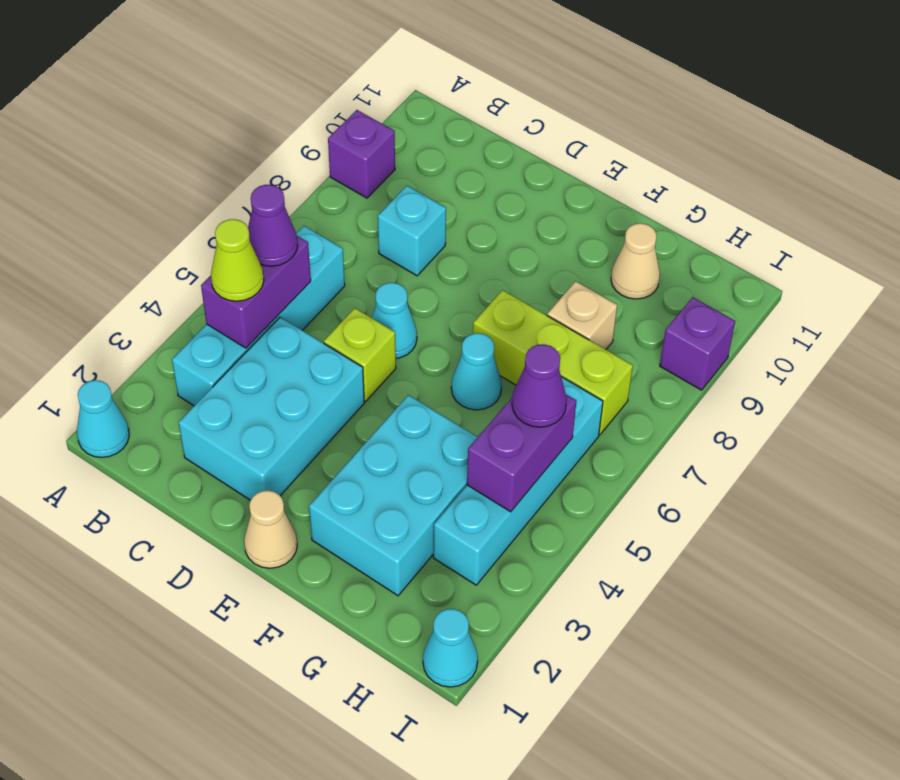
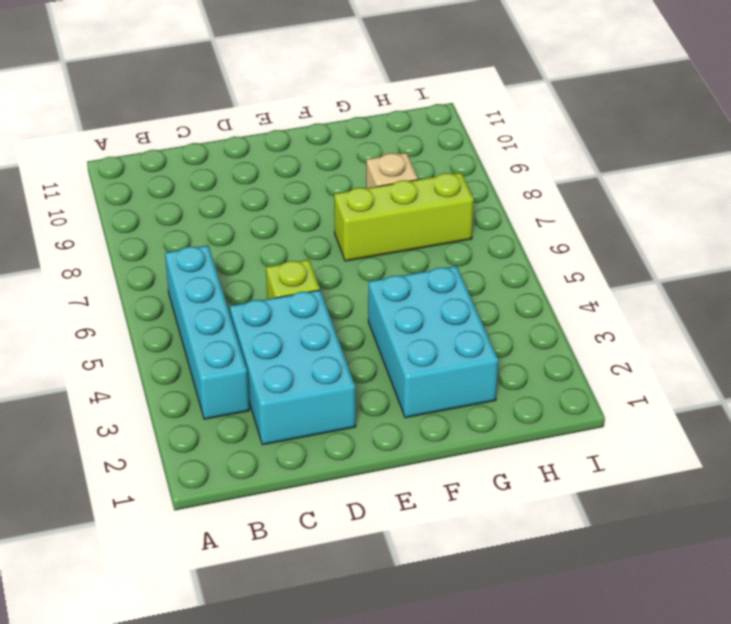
none -> cyan 1x1 cone [77,380,129,457]
none -> purple 1x1 brick [328,110,395,198]
none -> cyan 1x1 brick [378,186,446,276]

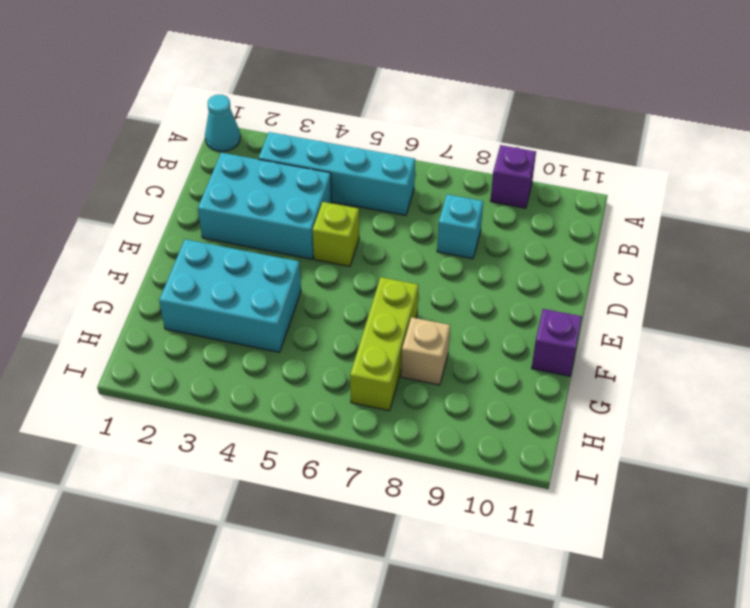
purple 1x1 brick [532,309,582,376] -> purple 1x1 brick moved to [660,297,735,390]
none -> cyan 1x1 cone [372,283,417,358]
none -> tan 1x1 cone [244,491,297,568]
none -> cyan 1x1 cone [451,333,502,410]

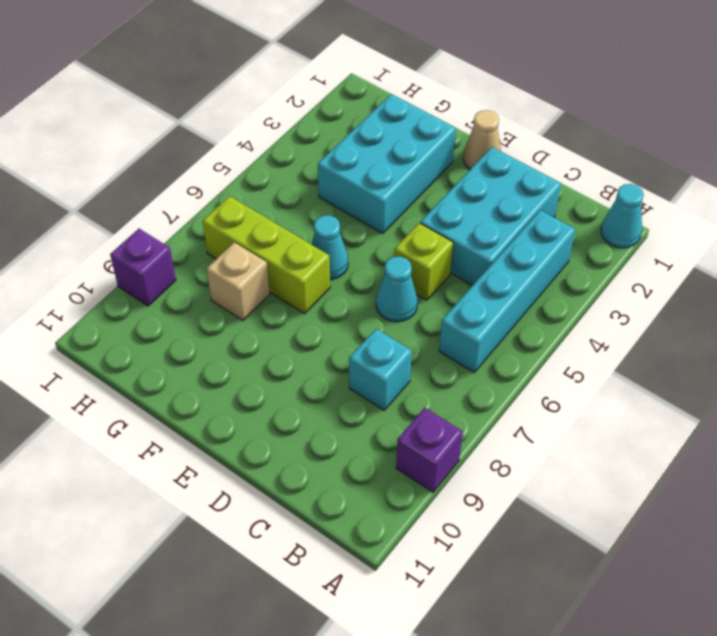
none -> tan 1x1 cone [611,223,660,299]
none -> cyan 1x4 brick [433,377,603,585]
none -> cyan 1x1 cone [423,609,478,687]

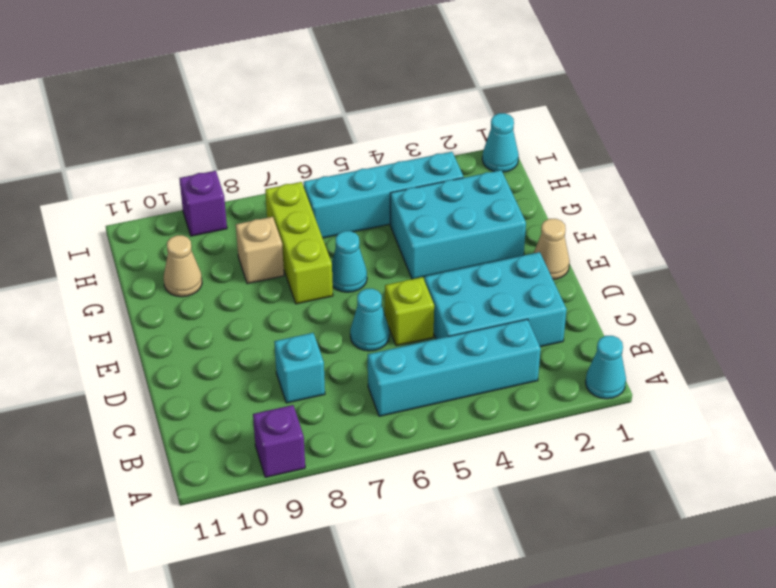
none -> purple 1x2 brick [201,236,311,348]
none -> purple 1x2 brick [467,394,576,512]
none -> lime 1x1 cone [211,219,264,301]

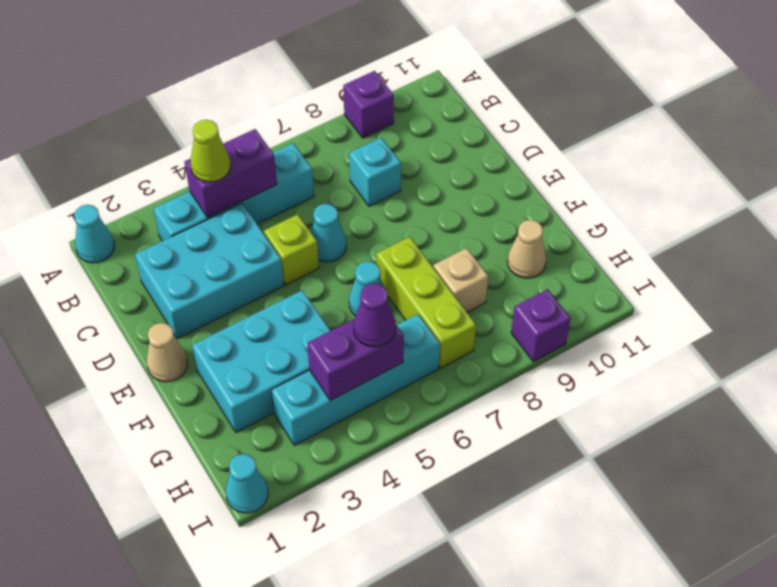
none -> purple 1x1 cone [248,185,298,266]

